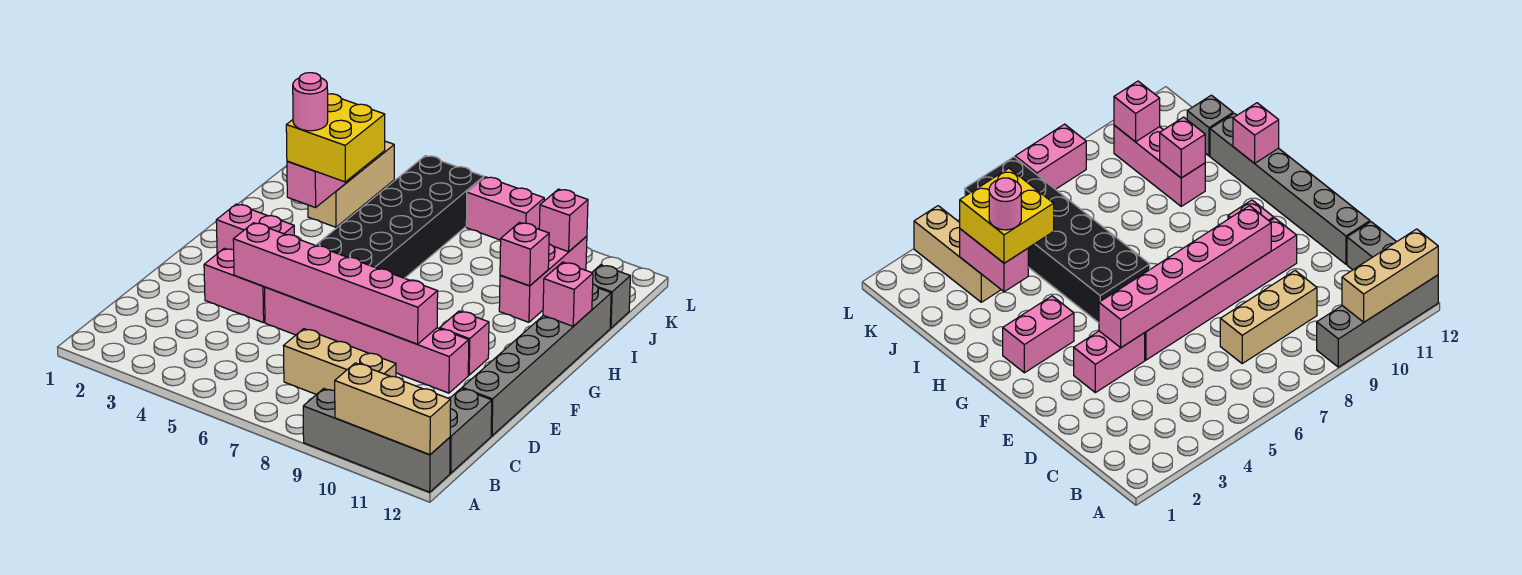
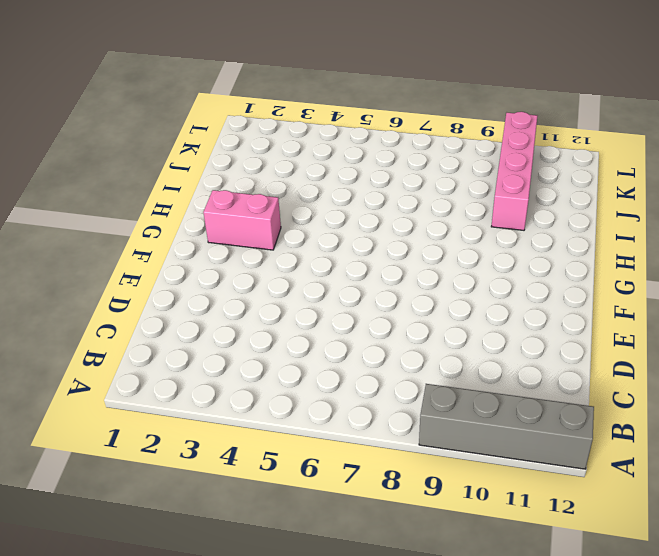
pink 1x4 brick [491,112,537,230] -> pink 1x3 brick [499,236,587,322]
none -> grey 1x2 brick [450,388,492,473]
none -> tan 1x3 brick [284,329,396,395]
none -> grey 1x6 brick [462,284,611,436]

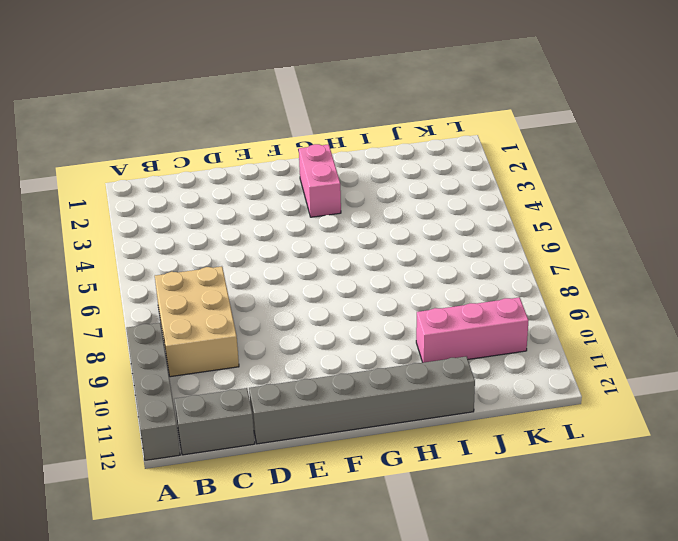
tan 2x3 brick [155,266,239,377] -> tan 1x3 brick [284,329,396,395]
none -> pink 1x2 brick [204,248,265,323]
none -> pink 1x6 brick [264,287,469,393]
none -> pink 1x1 brick [440,311,489,375]

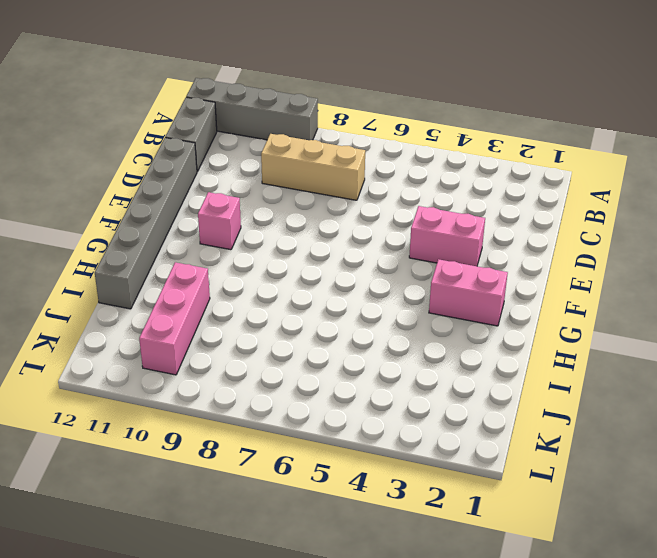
none -> pink 1x6 brick [264,287,469,393]
none -> black 2x6 brick [316,156,484,278]
none -> tan 1x3 brick [308,141,394,227]

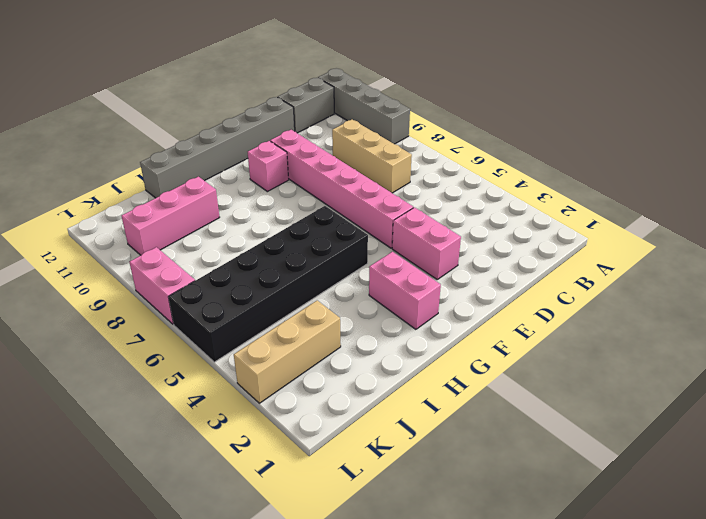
none -> grey 1x1 brick [592,265,630,328]
none -> tan 1x3 brick [335,363,451,455]
none -> pink 1x6 brick [233,223,438,344]

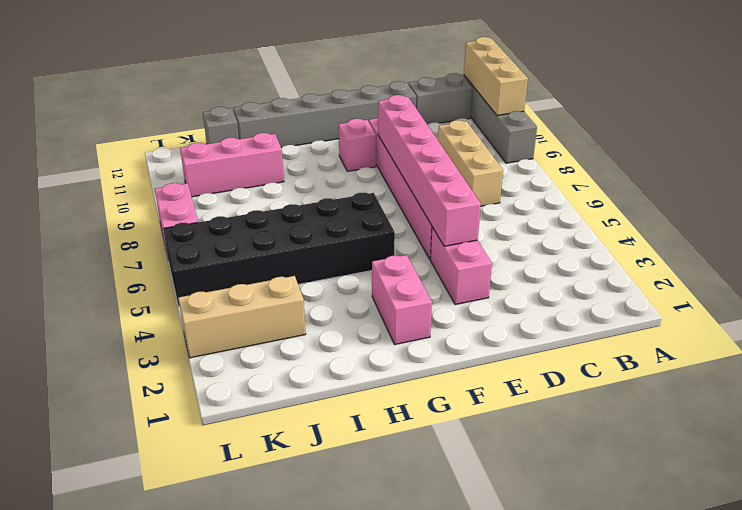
none -> pink 1x1 brick [543,262,593,326]
none -> pink 1x2 brick [287,161,355,208]
none -> pink 1x1 brick [500,223,549,286]

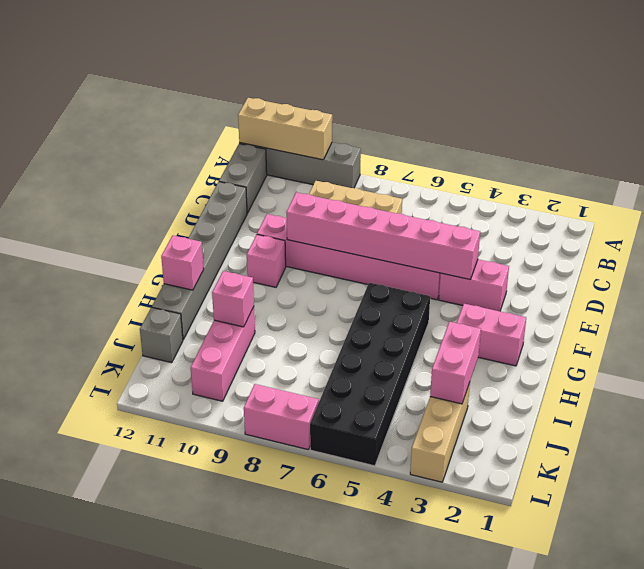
none -> pink 1x1 brick [539,189,588,252]
none -> yellow 2x2 brick [286,94,385,182]
none -> pink 1x1 round brick [293,73,328,131]

